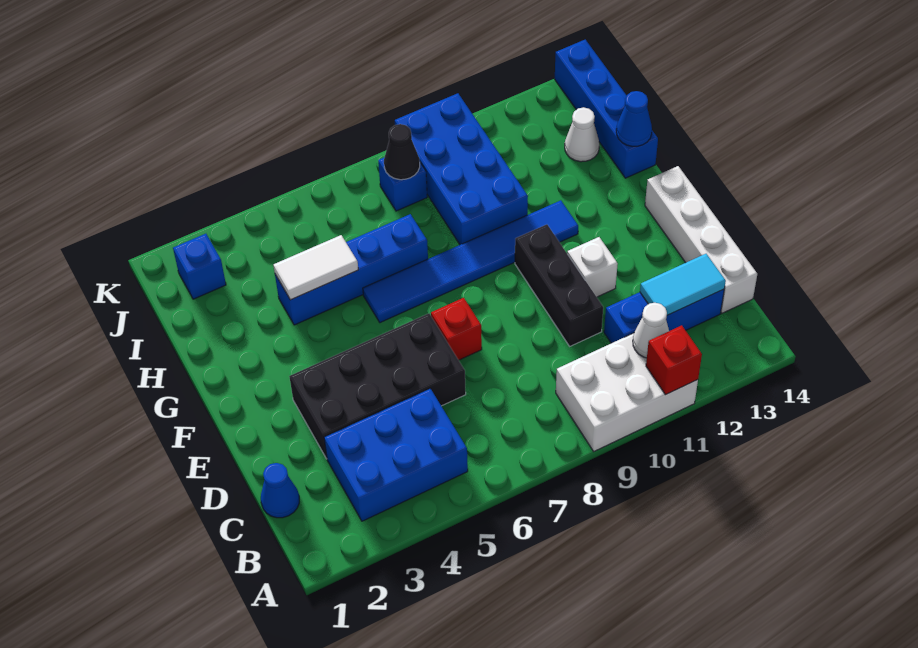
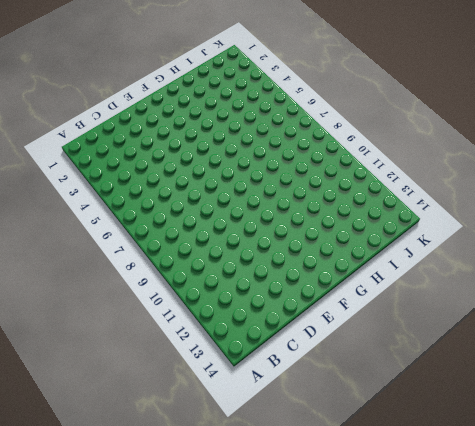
none -> white 2x3 brick [556,333,698,451]
none -> blue 2x3 brick [324,389,468,521]
none -> blue 1x1 cone [261,463,299,518]

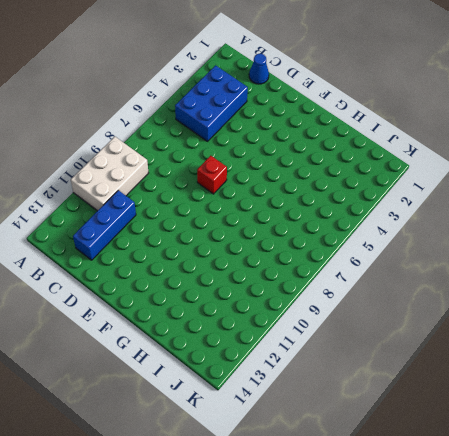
none -> white 1x4 brick [645,166,757,313]
none -> black 2x4 brick [289,313,466,459]
none -> black 1x3 brick [515,224,603,346]

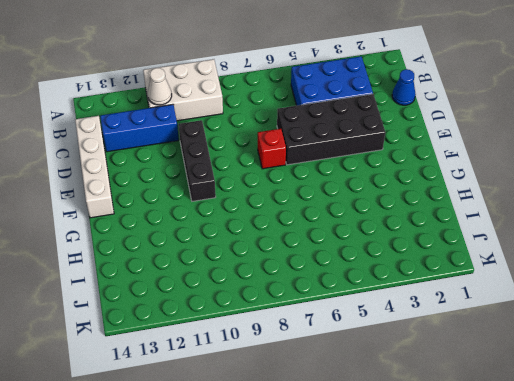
none -> white 1x1 brick [567,237,618,297]
none -> blue 1x6 tile [363,200,578,323]
none -> blue 1x4 brick [275,214,428,325]

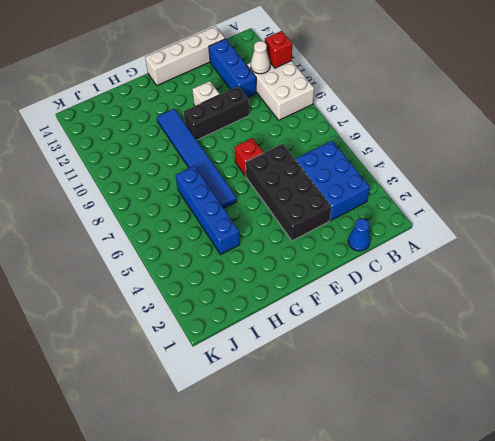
none -> blue 2x4 brick [395,93,528,245]
none -> blue 1x4 brick [555,40,658,178]
none -> white 1x1 cone [565,107,599,162]

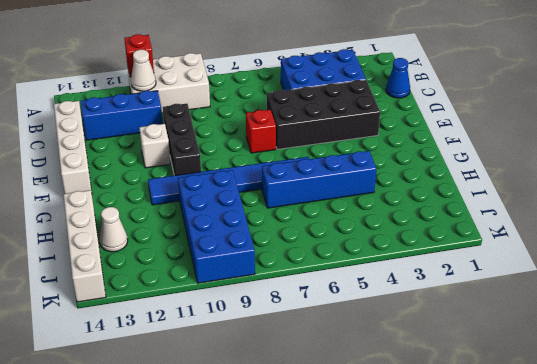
white 1x4 brick [63,190,106,302] -> blue 1x4 brick [555,40,658,178]
none -> blue 1x1 brick [173,234,226,299]
none -> blue 1x1 brick [378,158,427,211]
none -> cyan 1x2 tile [640,254,726,315]

